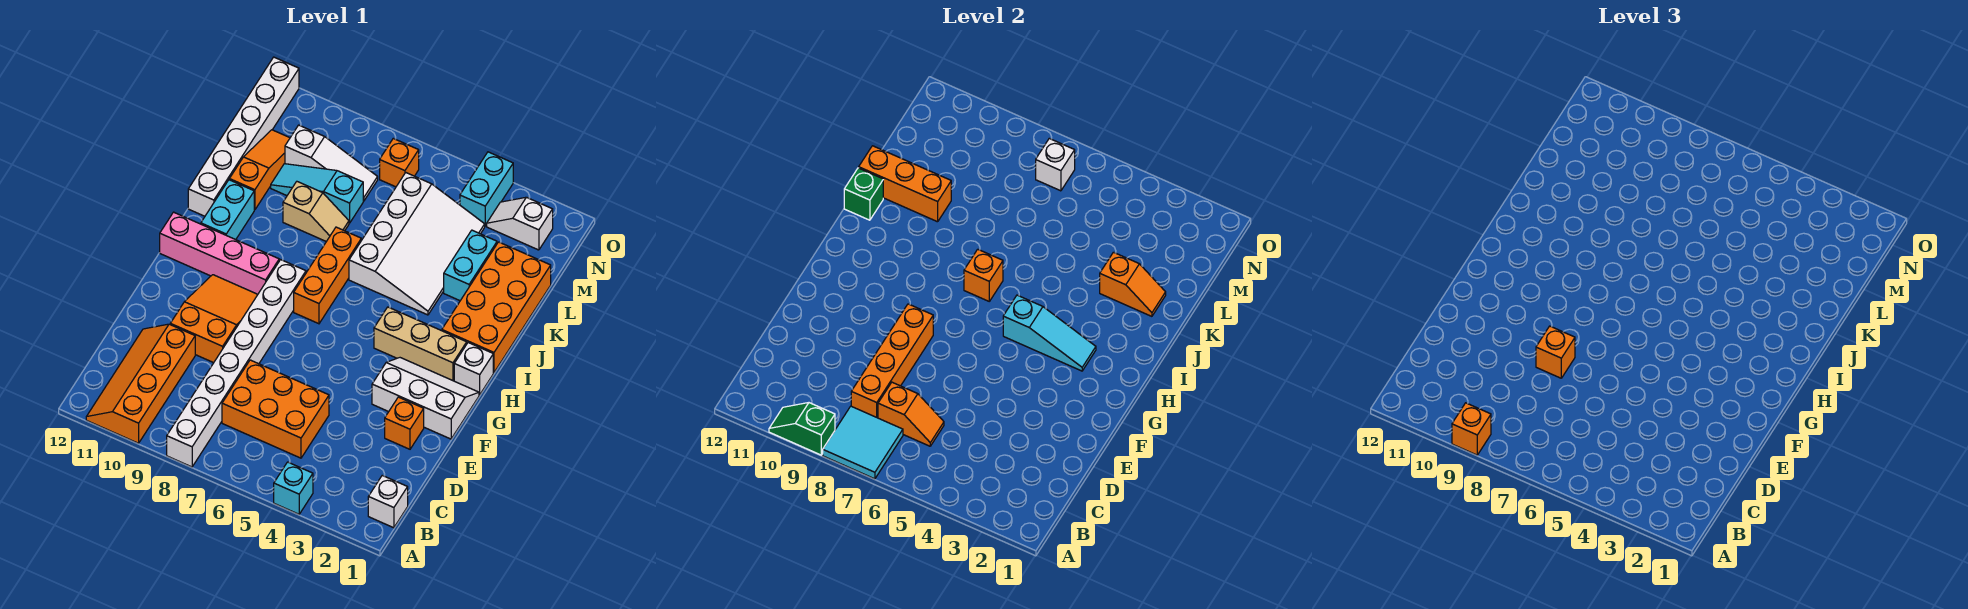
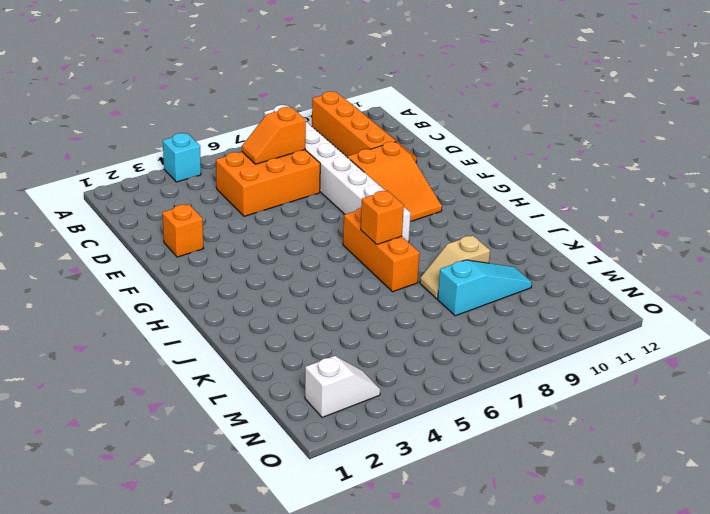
none -> white 1x1 brick [368,476,408,528]
none -> white 2x3 slope [372,358,479,439]
none -> white 1x1 brick [454,343,493,395]
none -> tan 1x3 brick [374,307,467,381]

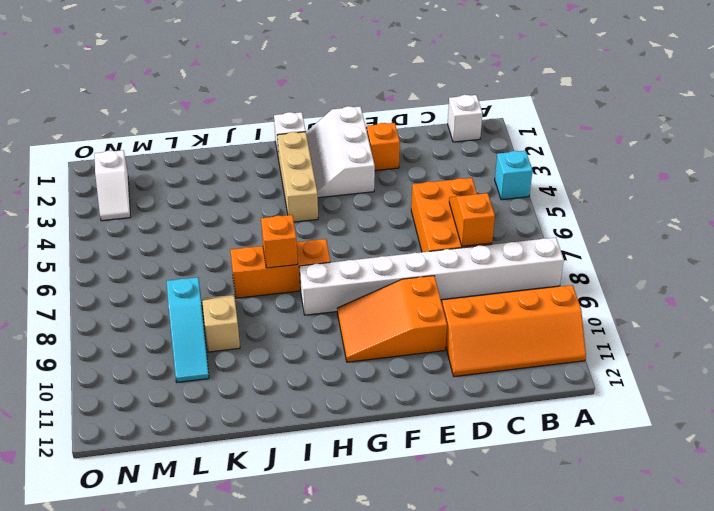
none -> pink 1x4 brick [160,212,279,294]
none -> orange 2x4 brick [442,242,551,373]
none -> cyan 1x2 brick [201,180,254,240]
none -> white 3x4 slope [349,173,485,315]

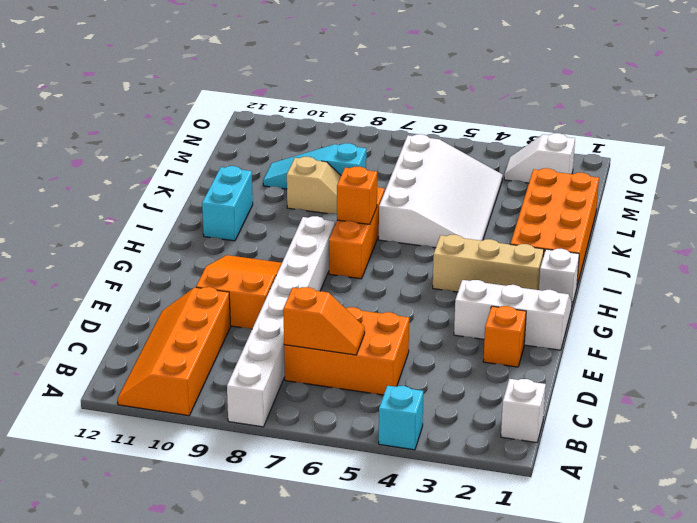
none -> pink 1x4 brick [160,212,279,294]
none -> white 1x6 brick [188,57,299,216]
none -> cyan 1x2 brick [444,230,497,301]
none -> orange 1x3 slope [229,130,290,210]

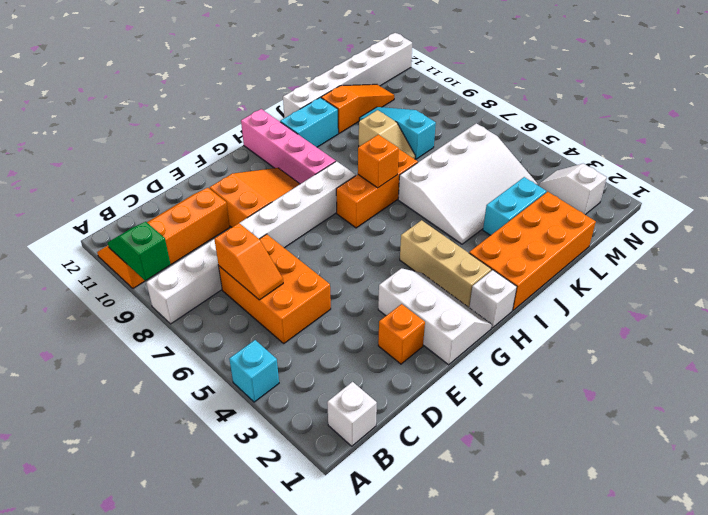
none -> white 1x3 slope [285,125,378,201]
none -> cyan 1x2 brick [460,152,513,226]
none -> orange 1x1 brick [380,139,419,187]
none -> cyan 2x2 tile [823,406,903,479]

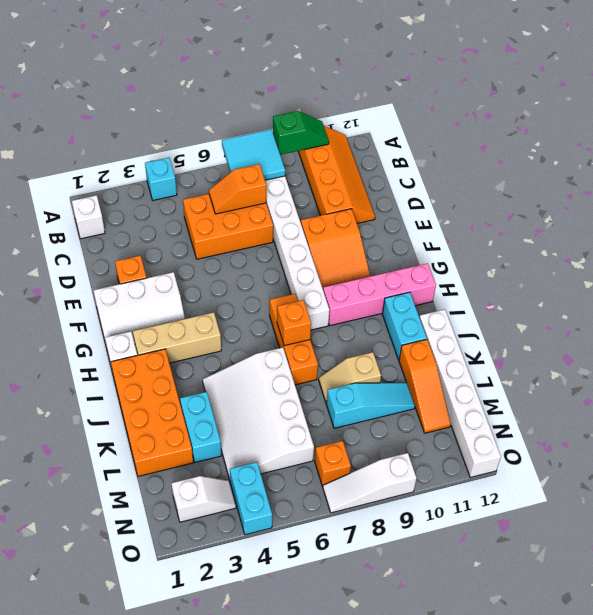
white 1x3 slope [323,453,417,513] -> white 1x3 slope moved to [285,125,378,201]
none -> orange 1x4 brick [851,304,933,418]
none -> cyan 1x3 slope [1003,295,1096,371]
none -> green 1x1 brick [844,168,883,220]
none -> orange 1x2 slope [1100,252,1166,316]

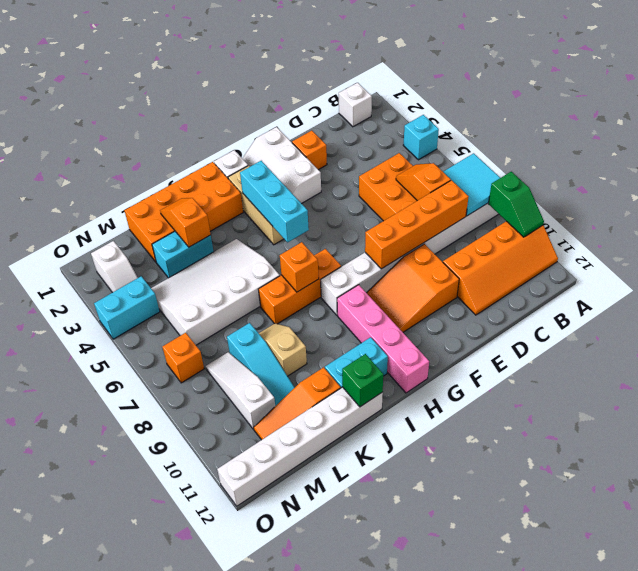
cyan 1x3 brick [240,161,309,242] -> cyan 1x3 slope [1003,295,1096,371]
none -> orange 1x3 brick [859,146,951,222]
none -> white 1x1 brick [1036,139,1075,191]
none -> orange 1x1 brick [1452,403,1491,455]
none -> orange 1x1 brick [1536,326,1575,378]

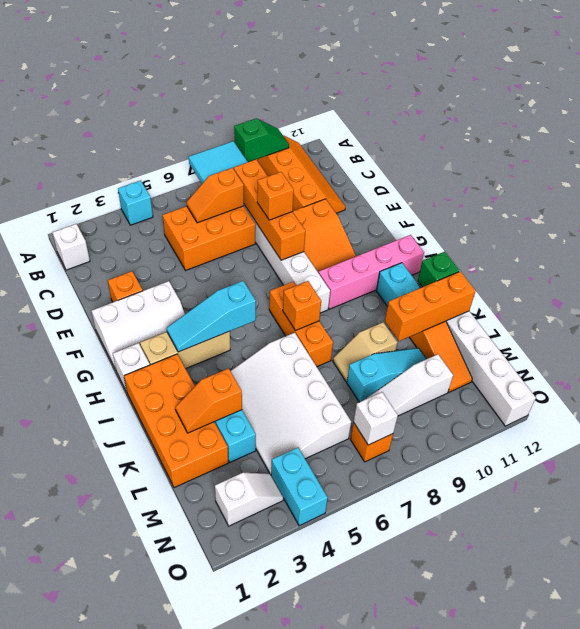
none -> orange 1x1 brick [1452,403,1491,455]

